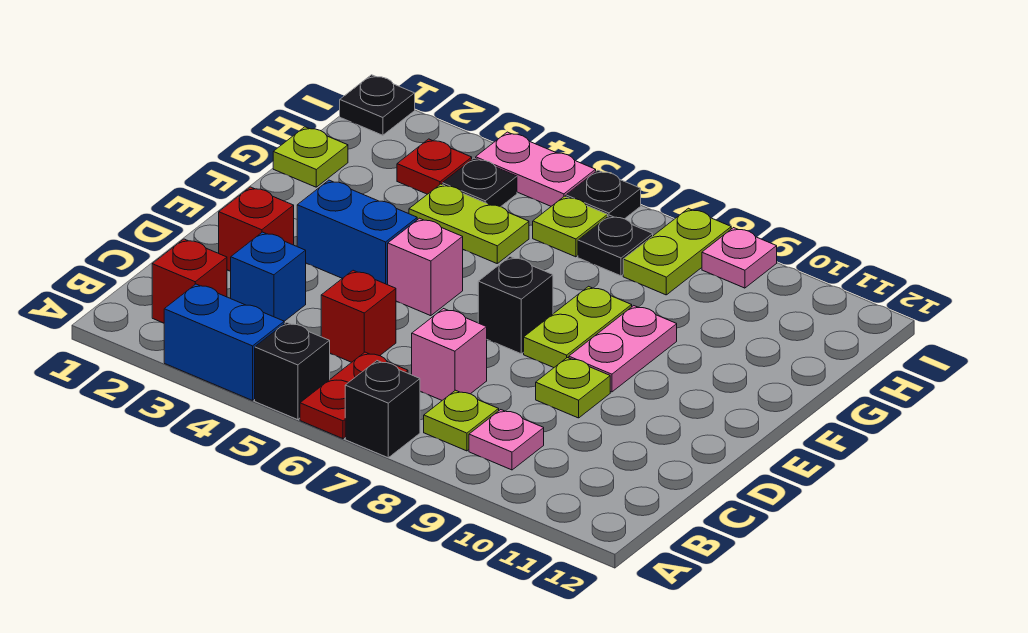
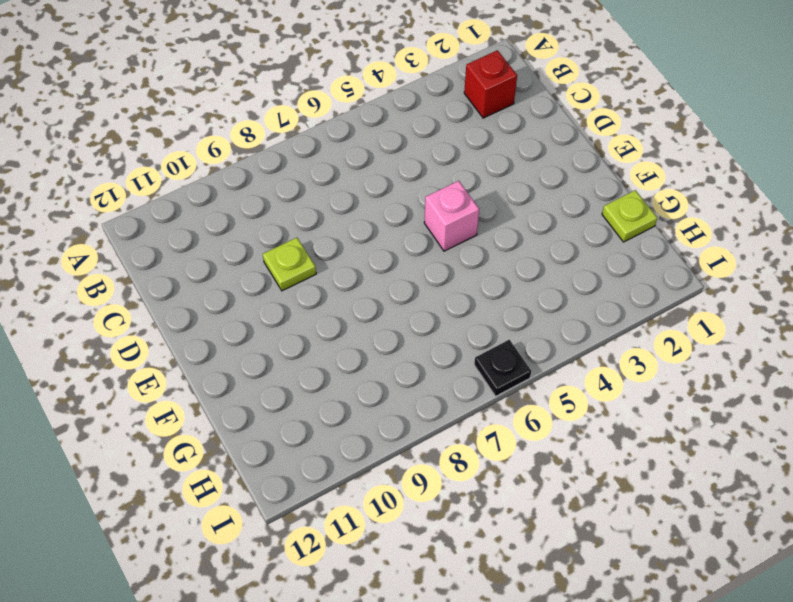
none -> blue 1x2 brick [164,284,284,400]
none -> black 1x1 brick [255,322,330,420]
none -> red 1x2 plate [300,352,408,439]

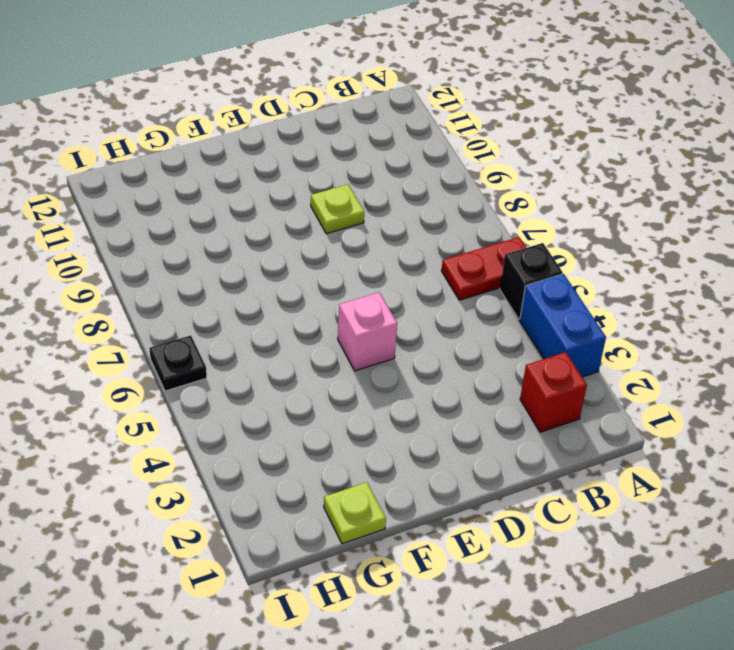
none -> black 1x1 brick [345,361,420,458]
none -> lime 1x1 plate [424,390,499,451]
none -> pink 1x1 plate [469,410,544,470]

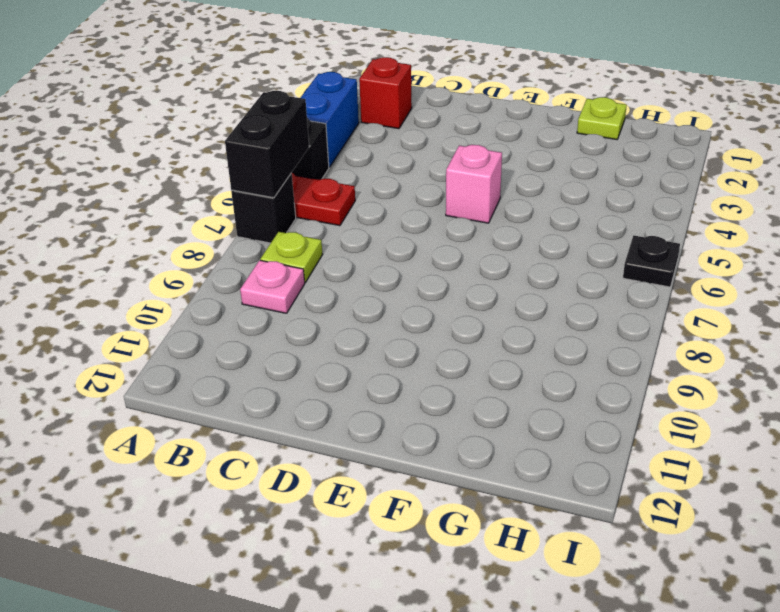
black 1x2 brick [225,91,309,198] -> none
none -> blue 1x1 brick [231,232,306,321]
none -> red 1x1 brick [321,270,396,362]
none -> pink 1x1 brick [412,309,487,400]

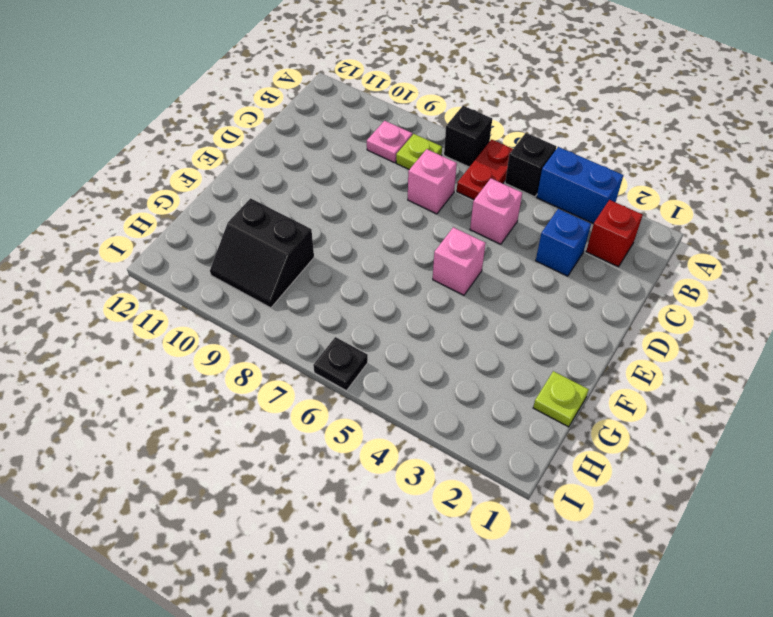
pink 1x1 brick [470,178,522,244] -> red 1x1 brick [321,270,396,362]
black 2x2 slope [210,198,314,308] -> none
none -> red 1x1 brick [219,187,294,271]
none -> lime 1x1 plate [536,358,610,418]
none -> blue 1x2 brick [297,180,417,285]

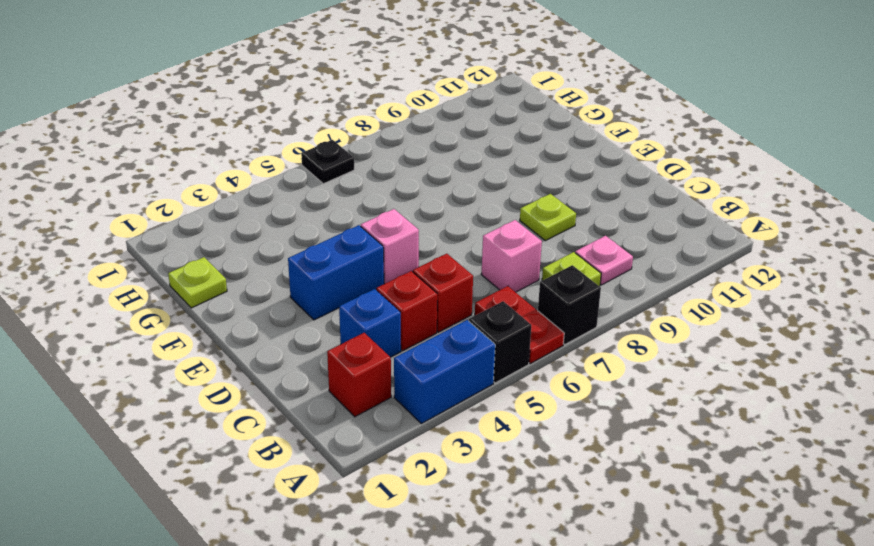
red 1x1 brick [377,271,437,351] -> red 1x1 brick moved to [219,187,294,271]
none -> black 1x1 brick [478,257,553,354]
none -> lime 1x2 plate [524,286,632,368]
none -> pink 1x2 plate [569,306,677,392]

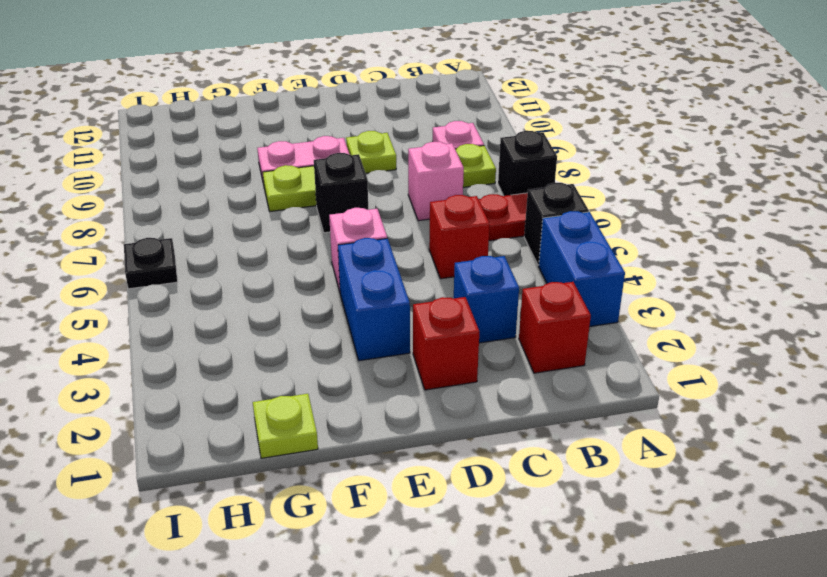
none -> lime 1x2 plate [409,184,529,263]
none -> red 1x1 plate [397,139,472,194]
none -> black 1x1 plate [442,158,517,207]

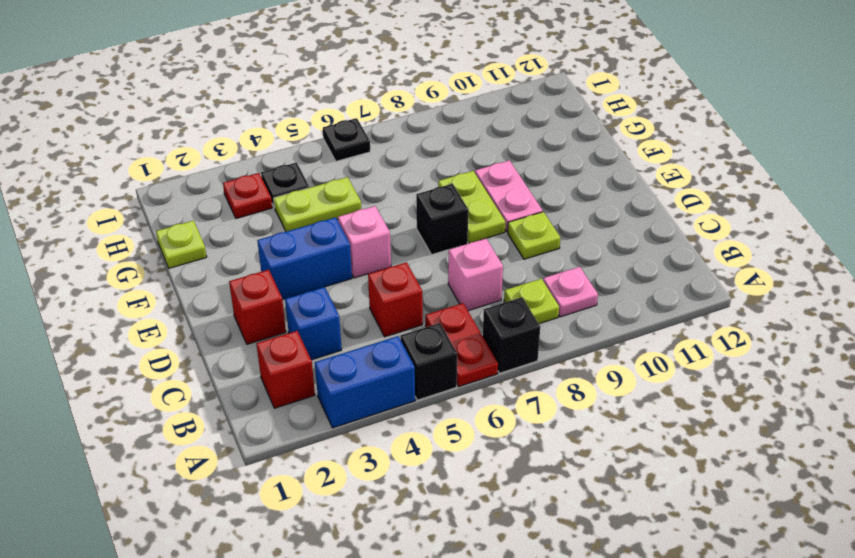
none -> lime 1x1 plate [533,196,608,257]
none -> black 1x1 plate [578,215,653,276]
none -> lime 1x2 plate [623,208,731,295]

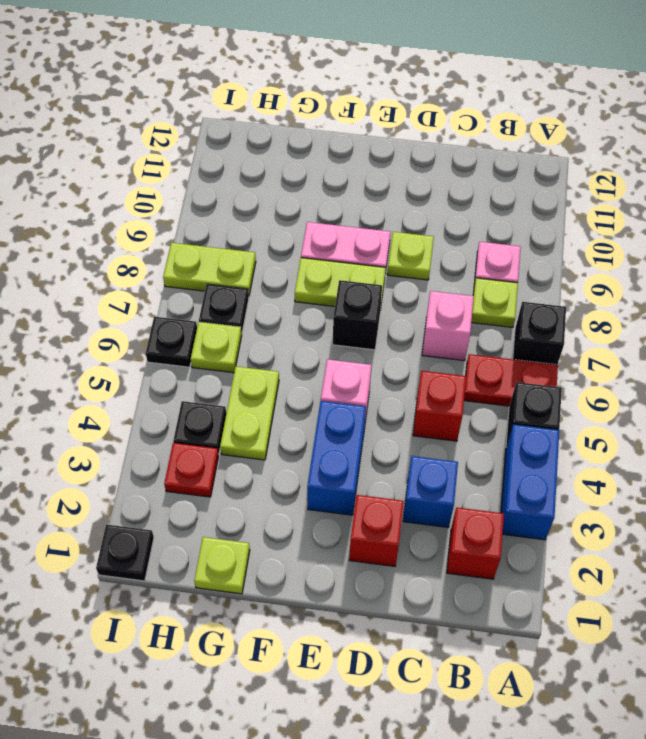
none -> pink 1x2 plate [476,132,596,206]
none -> pink 1x1 plate [702,228,777,288]

